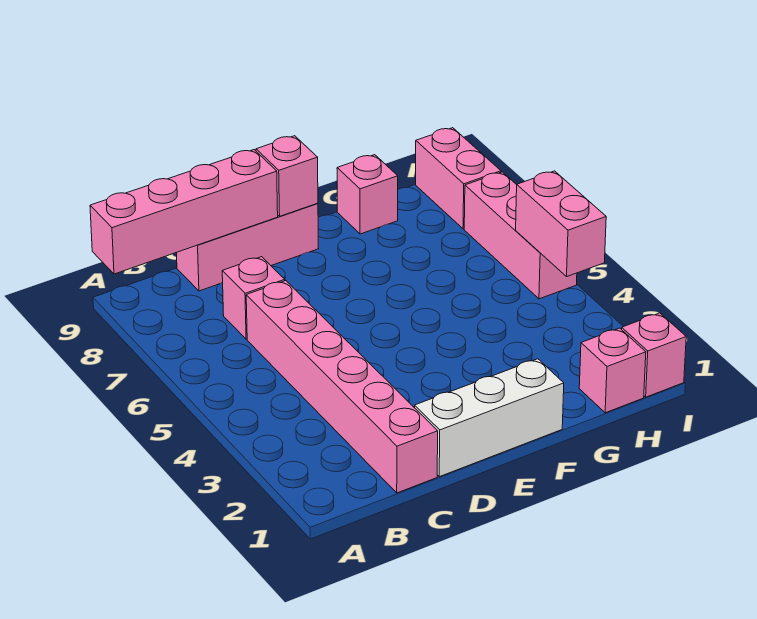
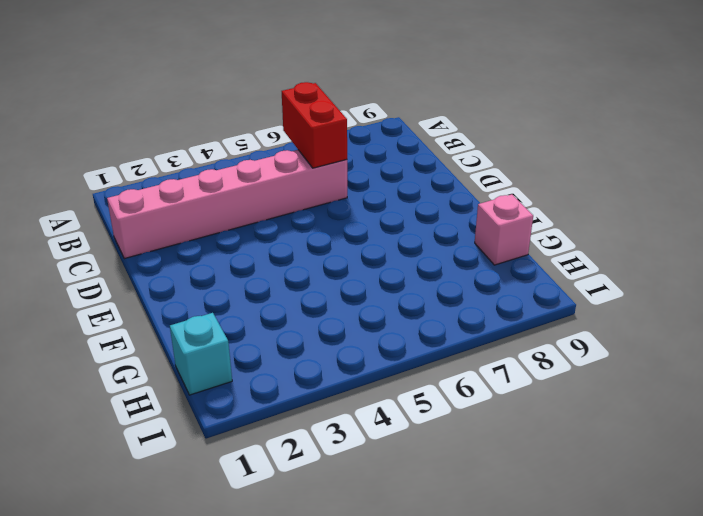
red 1x2 brick [282,82,347,168] -> none
cyan 1x1 brick [170,313,232,395] -> pink 1x1 brick [579,328,646,413]
none -> pink 1x1 brick [222,257,285,339]
none -> pink 1x3 brick [176,203,319,291]
none -> white 1x3 brick [415,359,564,477]

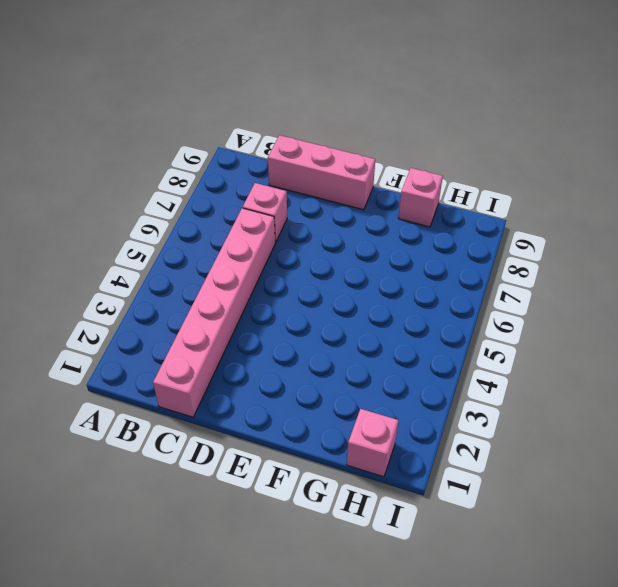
none -> white 1x3 brick [415,359,564,477]
none -> pink 1x1 brick [622,313,686,397]
none -> pink 1x3 brick [464,172,577,299]

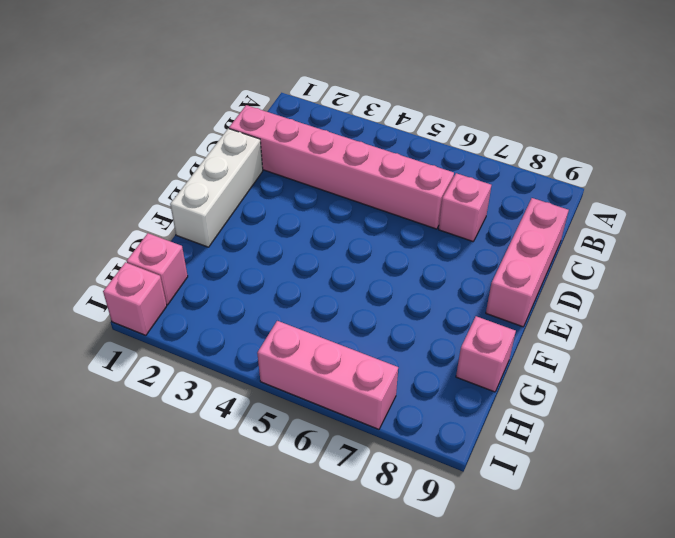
none -> pink 1x2 brick [416,128,501,229]
none -> pink 1x4 brick [90,150,278,274]
none -> pink 1x1 brick [256,136,318,216]

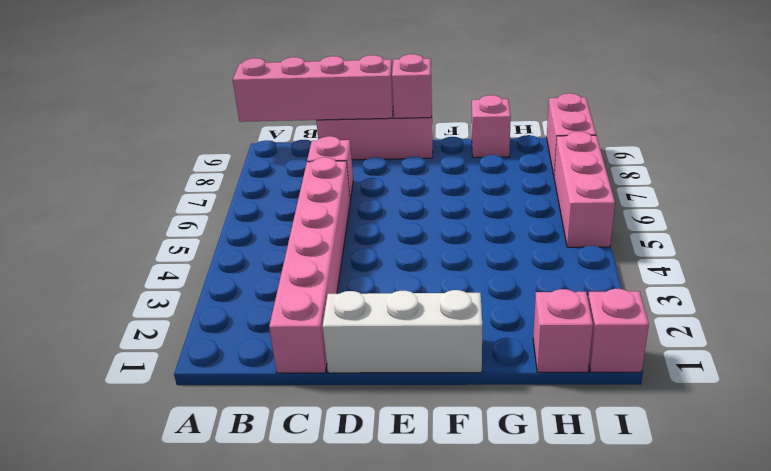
none -> pink 1x2 brick [516,171,606,276]

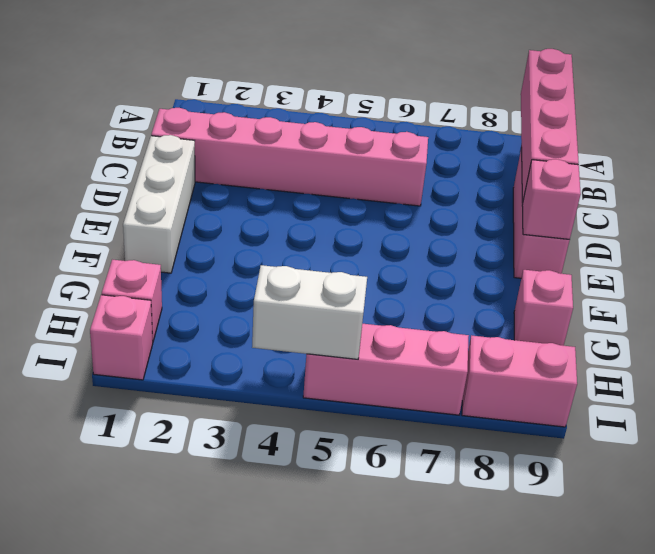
white 1x2 brick [252,265,367,359] -> pink 1x2 brick [516,171,606,276]
none -> pink 1x1 brick [222,257,285,339]

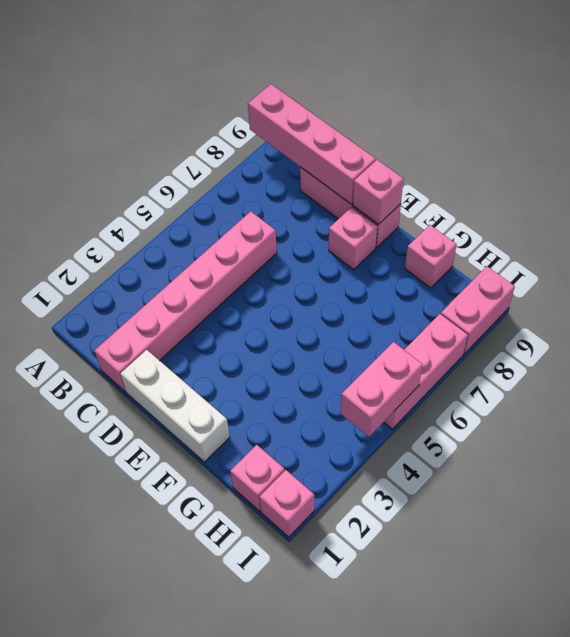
pink 1x1 brick [329,207,377,270] -> pink 1x1 brick moved to [222,257,285,339]

